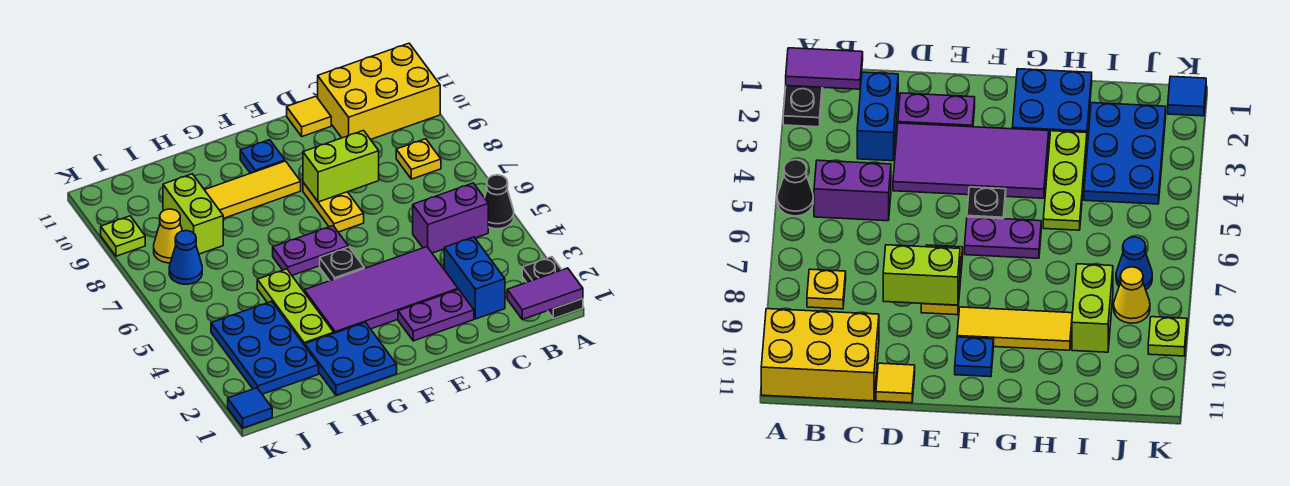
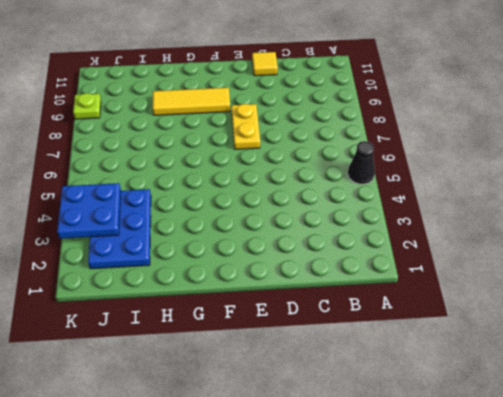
blue 2x2 plate [57,183,121,239] -> blue 2x2 plate moved to [305,322,397,395]
none -> black 1x2 plate [522,257,583,319]
none -> yellow 2x3 brick [318,43,440,139]
none -> purple 1x2 brick [413,183,488,253]

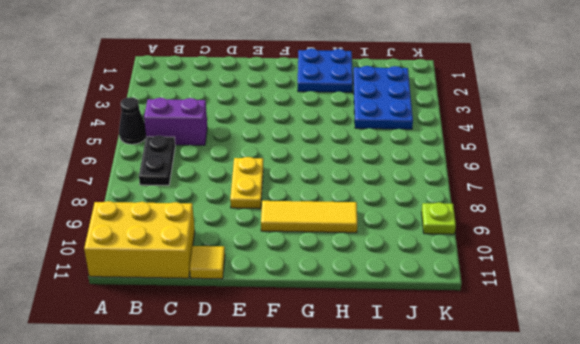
black 1x2 plate [139,136,175,185] -> black 1x2 plate moved to [522,257,583,319]
none -> yellow 1x1 plate [396,139,441,179]
none -> blue 1x2 brick [444,237,505,319]
none -> purple 1x2 plate [398,290,474,341]

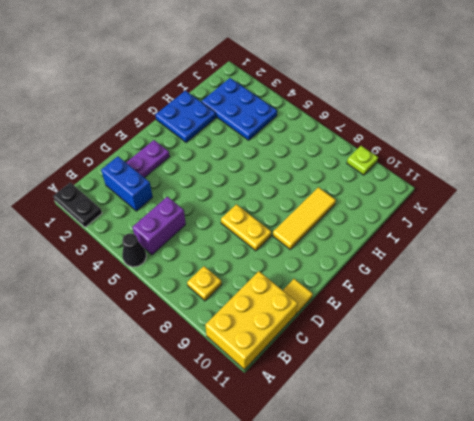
none -> purple 2x4 tile [304,247,458,333]
none -> black 1x1 plate [320,247,364,281]
none -> purple 1x2 plate [273,226,348,275]

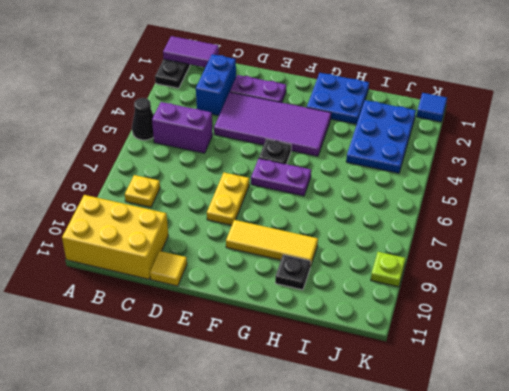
black 1x1 plate [275,255,311,290] -> none
none -> blue 1x1 plate [240,140,285,173]
none -> lime 1x3 plate [257,269,334,346]
none -> lime 1x2 brick [163,174,223,254]

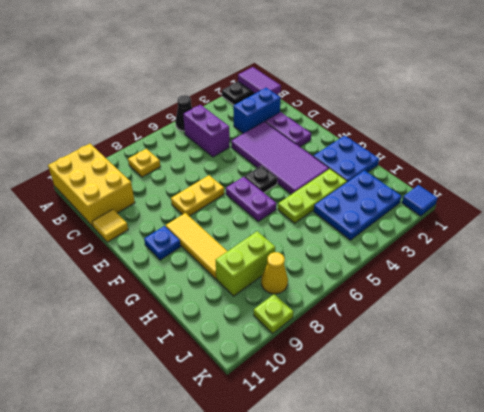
none -> blue 1x1 cone [169,231,202,284]
none -> lime 1x2 brick [303,131,379,202]

